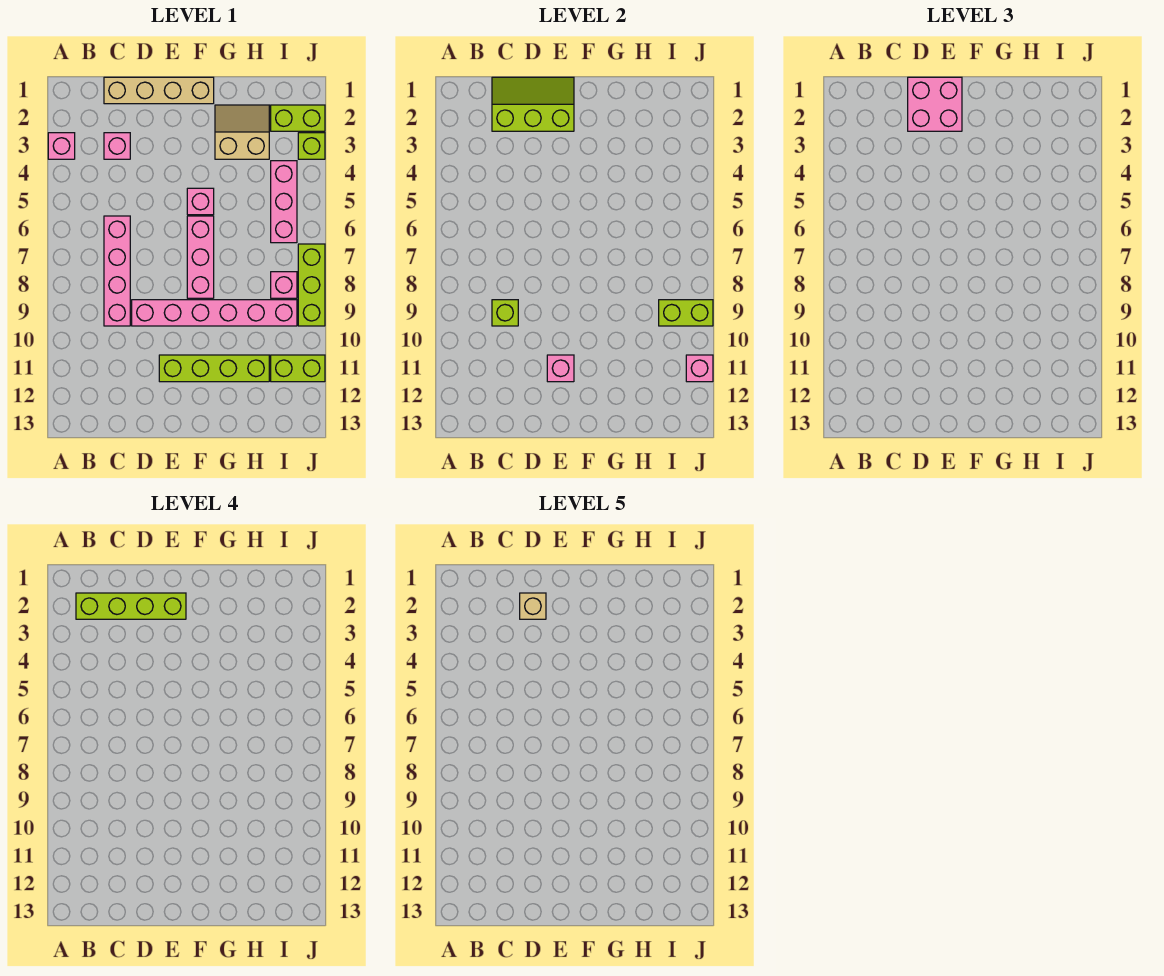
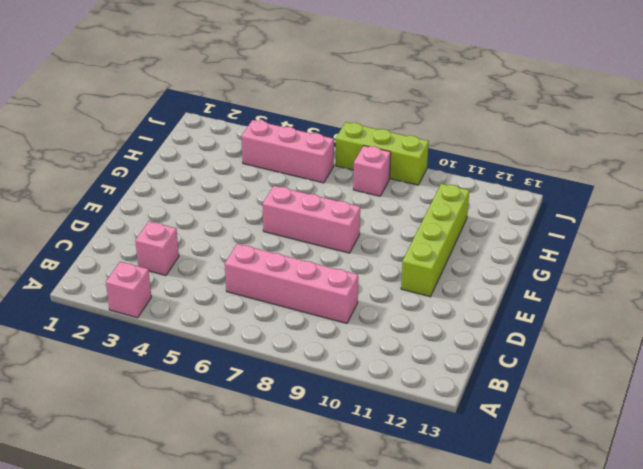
none -> tan 1x4 brick [104,77,214,104]
none -> pink 1x6 brick [132,300,297,326]
none -> pink 1x1 brick [187,188,214,215]

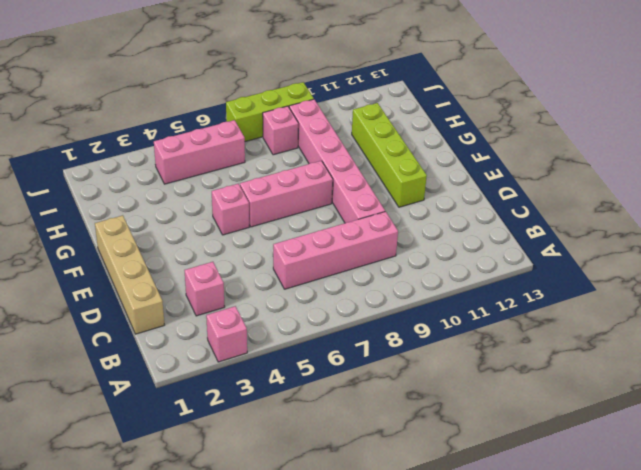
none -> tan 2x2 slope [215,105,269,159]
none -> lime 1x2 brick [271,105,325,131]
none -> lime 1x2 brick [271,355,325,382]

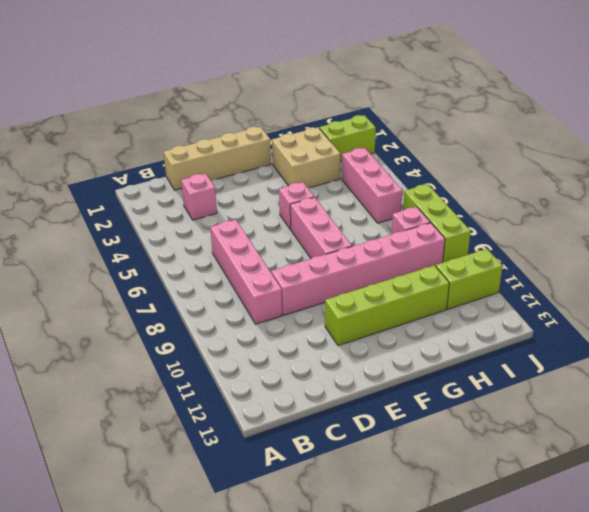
tan 2x2 brick [272,127,340,188] -> tan 2x2 slope [215,105,269,159]
none -> pink 1x1 brick [48,133,75,159]
none -> lime 1x1 brick [298,133,325,159]
none -> lime 2x3 slope [492,77,574,131]

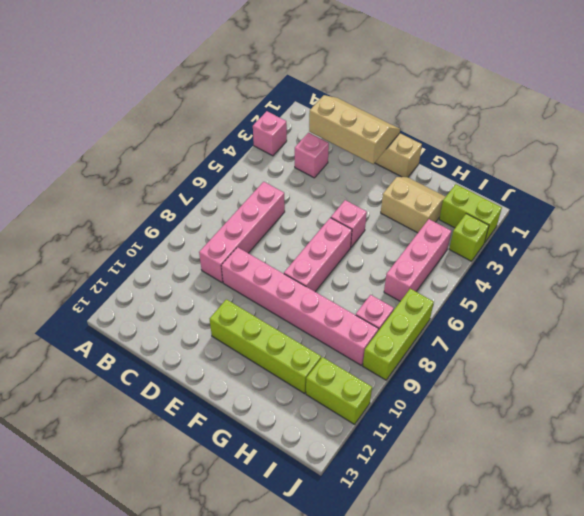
tan 2x3 slope [309,95,400,164] -> lime 2x3 slope [492,77,574,131]
none -> lime 1x1 brick [492,300,518,326]
none -> pink 1x1 brick [547,355,574,382]
none -> lime 1x2 brick [659,300,713,326]

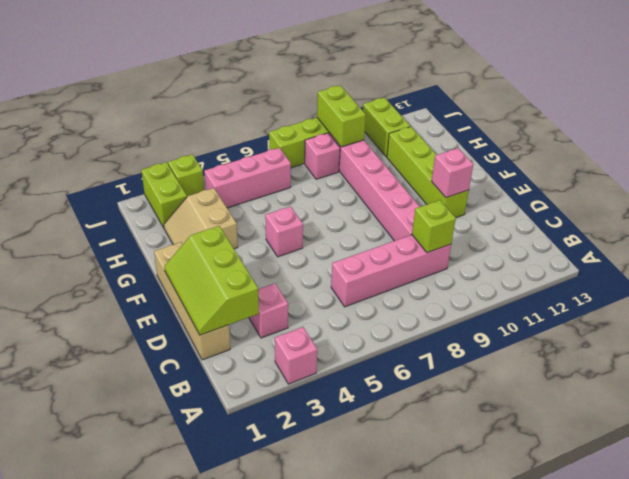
none -> pink 1x3 brick [187,216,214,298]
none -> pink 1x1 brick [686,355,713,382]
none -> pink 2x2 brick [908,77,962,131]

